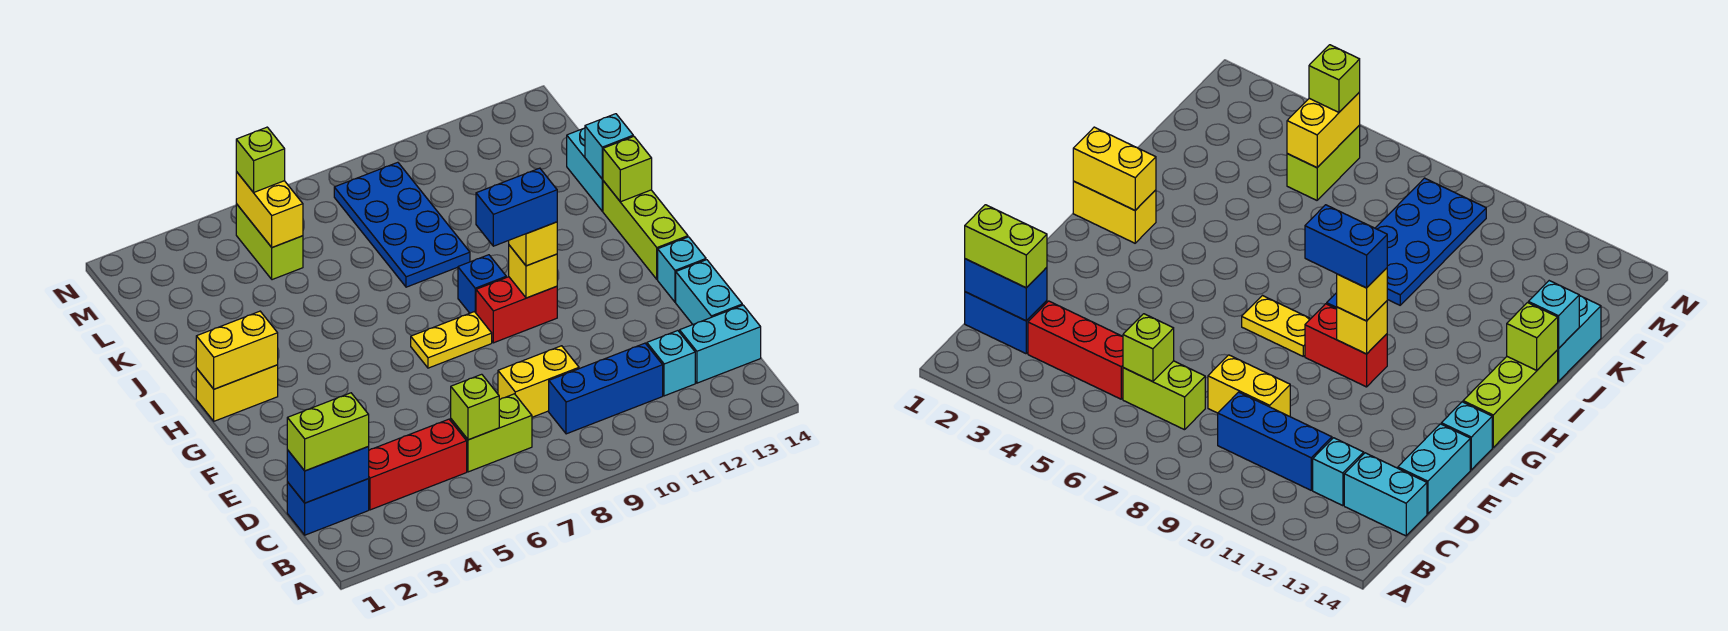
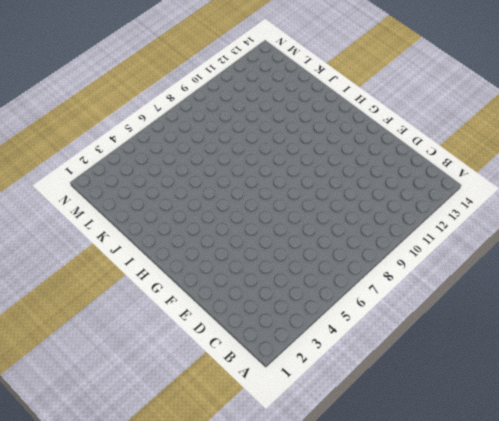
none -> blue 1x2 brick [287,479,369,535]
none -> red 1x3 brick [368,419,467,510]
none -> lime 1x2 brick [451,394,532,472]

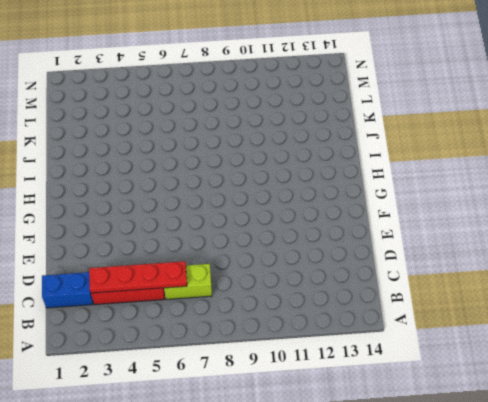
red 1x4 plate [89,261,187,293] -> lime 1x1 brick [451,374,499,440]
none -> blue 1x3 brick [549,343,663,434]
none -> cyan 1x1 brick [647,331,695,396]
none -> cyan 1x2 brick [680,305,761,383]

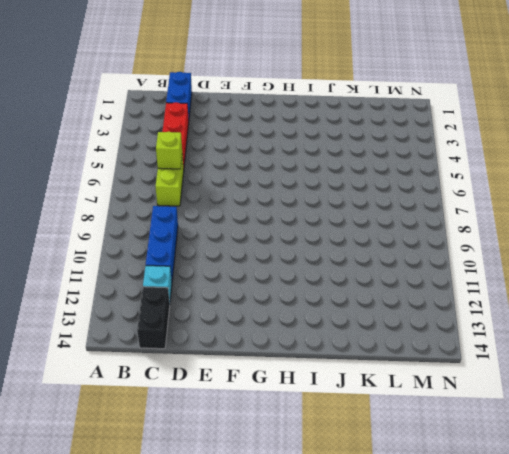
black 1x2 brick [137,287,170,349] -> cyan 1x2 brick [680,305,761,383]
none -> yellow 1x2 brick [498,346,579,417]
none -> cyan 1x2 brick [676,260,742,324]
none -> cyan 1x1 brick [658,237,706,302]

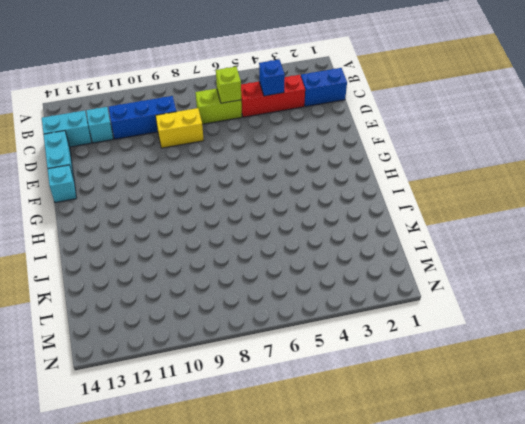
blue 1x1 brick [259,60,285,96] -> blue 1x1 brick moved to [458,255,506,313]
none -> yellow 1x2 plate [411,312,492,368]
none -> red 1x2 brick [476,277,557,343]
none -> lime 1x3 brick [603,181,688,279]

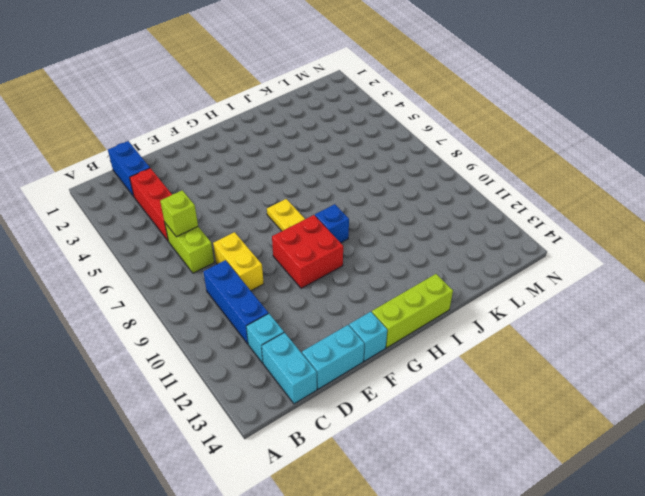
red 2x2 brick [272,215,343,288] -> red 1x2 brick [476,277,557,343]
none -> yellow 1x2 brick [196,365,278,421]
none -> blue 2x4 plate [334,162,470,287]
none -> cyan 1x2 brick [567,128,603,211]

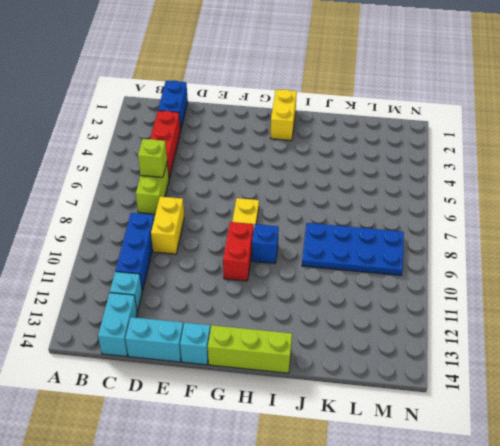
none -> cyan 1x2 brick [567,128,603,211]
none -> lime 1x2 brick [236,204,303,280]
none -> blue 1x2 brick [287,447,369,503]

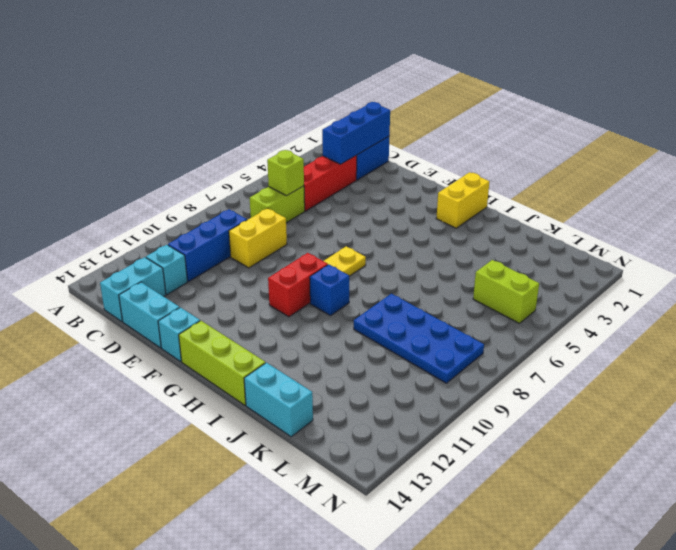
blue 1x3 brick [322,102,390,164] -> blue 1x2 brick [287,447,369,503]
none -> yellow 1x1 brick [509,245,557,298]
none -> yellow 1x2 brick [196,311,278,389]
none -> lime 1x1 brick [603,136,652,202]

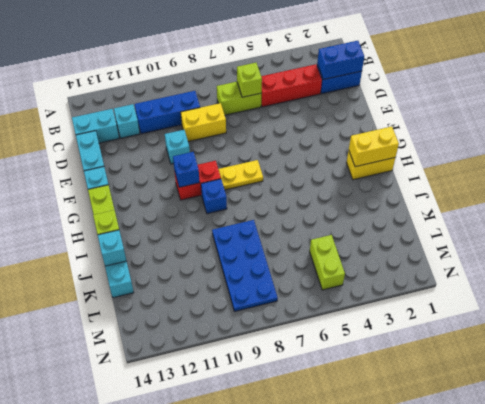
cyan 1x1 brick [165,130,190,164] -> none
blue 1x1 brick [173,152,200,187] -> yellow 1x1 brick [509,245,557,298]
none -> yellow 1x2 brick [236,172,303,247]
none -> lime 1x2 brick [287,393,369,471]
none -> yellow 1x1 brick [509,222,557,266]

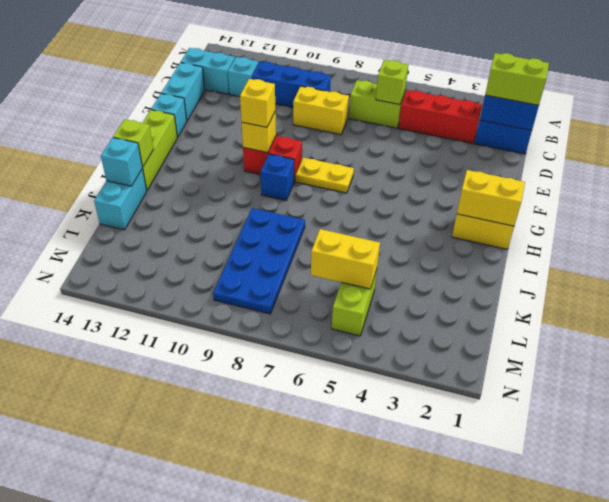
yellow 1x2 brick [311,229,380,289] -> yellow 1x2 brick turned to [236,172,303,247]
none -> lime 1x1 brick [236,127,285,192]
none -> blue 1x2 brick [476,168,557,246]

